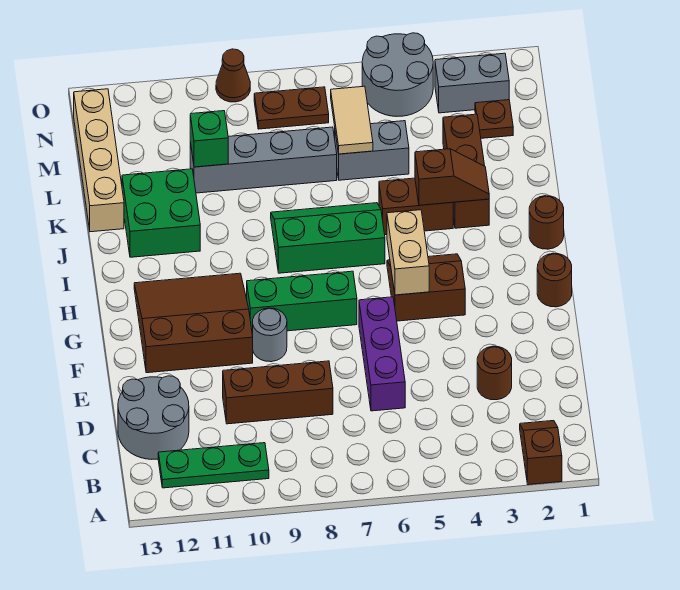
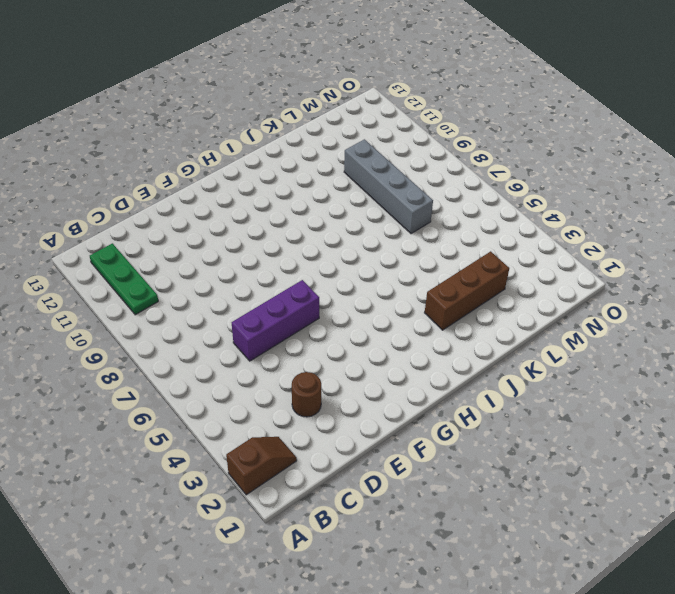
none -> grey 2x2 round brick [118,376,189,459]
none -> brown 1x3 brick [223,361,333,424]
none -> grey 1x1 round brick [253,308,287,362]

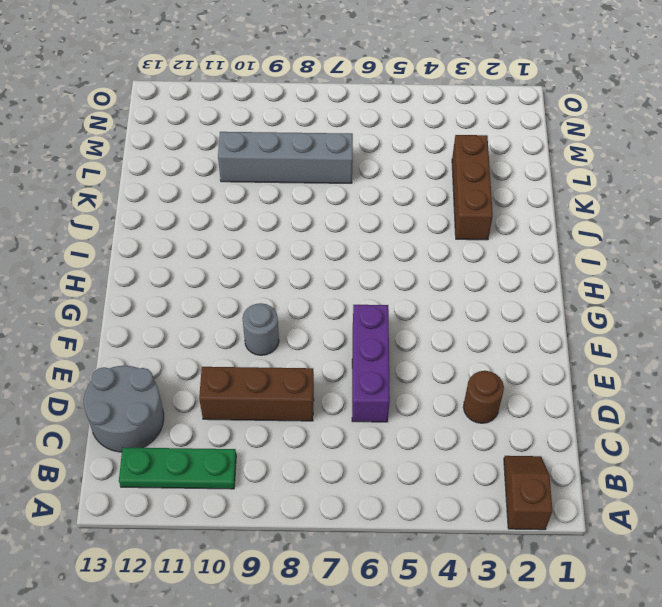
none -> brown 3x3 slope [134,273,253,373]
none -> brown 1x1 round brick [537,253,572,307]
none -> brown 2x2 slope [387,254,465,321]

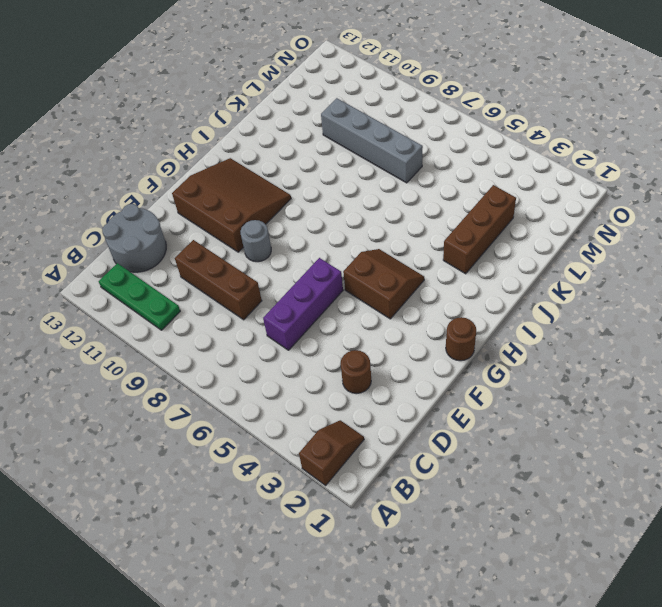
none -> green 1x3 brick [247,271,357,334]
none -> brown 1x1 round brick [529,196,564,249]
none -> green 2x3 slope [271,203,385,273]

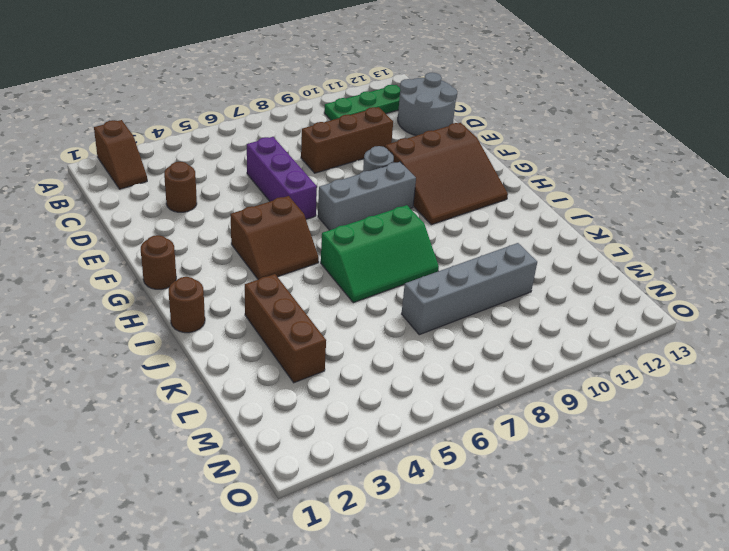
grey 1x3 brick [318,162,416,230] -> green 1x3 brick [247,271,357,334]
none -> brown 1x2 brick [379,178,453,235]
none -> green 2x2 brick [122,169,200,257]
none -> tan 1x4 brick [74,89,124,232]

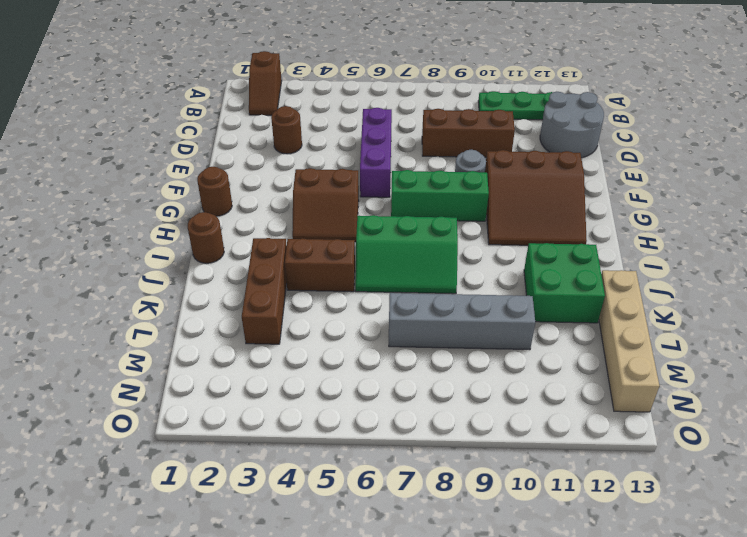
none -> grey 1x2 brick [335,121,409,180]
none -> brown 1x1 plate [475,100,513,138]
none -> grey 1x2 brick [435,53,509,113]

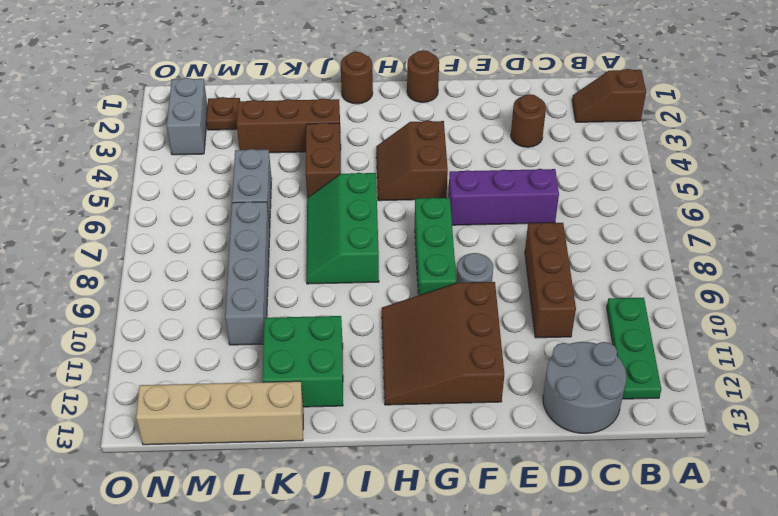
none -> grey 2x2 round brick [362,33,433,117]
none -> brown 1x2 plate [254,87,329,129]
none -> brown 1x1 cone [216,49,250,102]

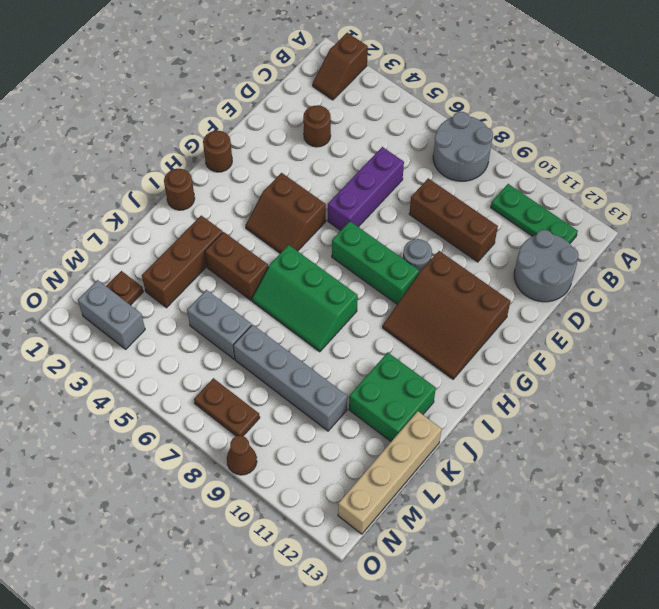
grey 2x2 round brick [433,112,493,181] -> grey 2x2 round brick moved to [362,33,433,117]
none -> tan 1x2 brick [387,210,429,295]
none -> brown 1x2 slope [415,149,489,205]
none -> tan 1x2 tile [331,86,373,154]

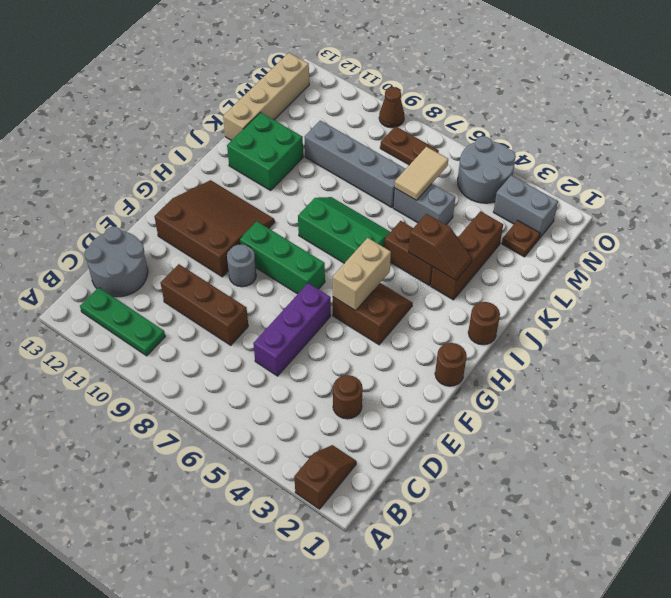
none -> green 1x1 brick [190,111,228,167]

